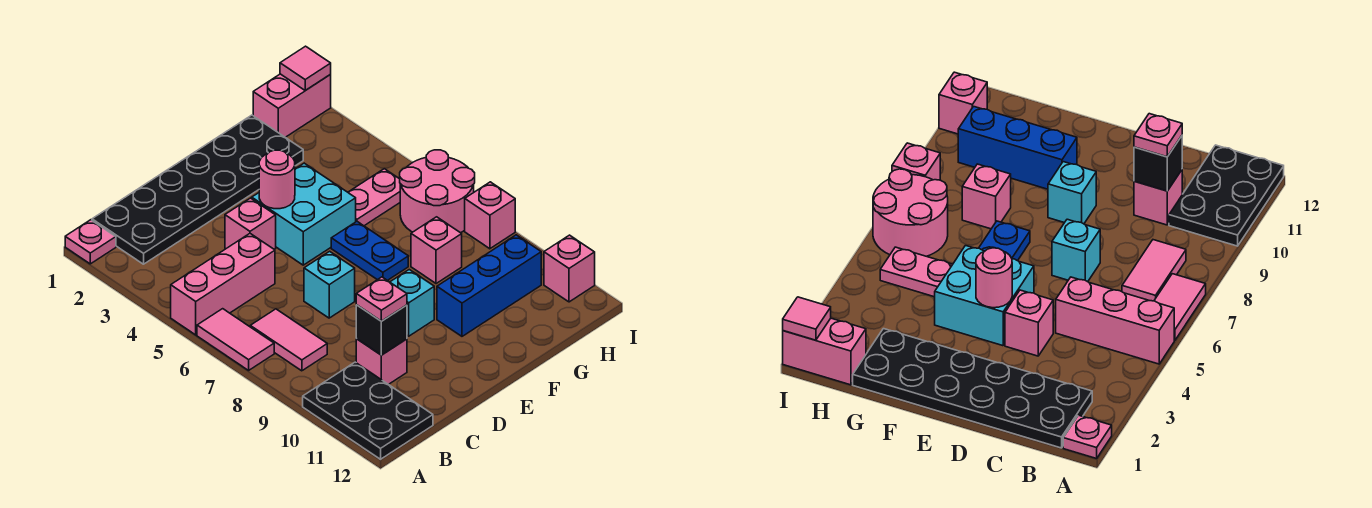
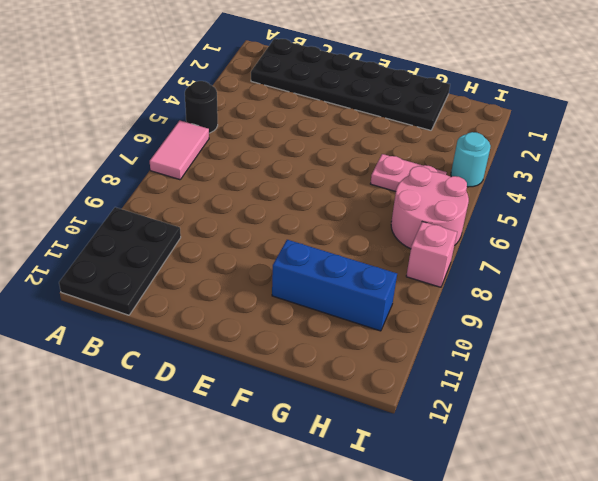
black 1x1 round brick [185,81,218,133] -> pink 1x3 brick [171,234,275,335]
cyan 1x1 round brick [451,132,491,187] -> none
none -> pink 1x1 plate [65,220,116,264]
none -> pink 1x2 tile [250,309,327,371]
none -> pink 1x1 brick [356,339,407,385]

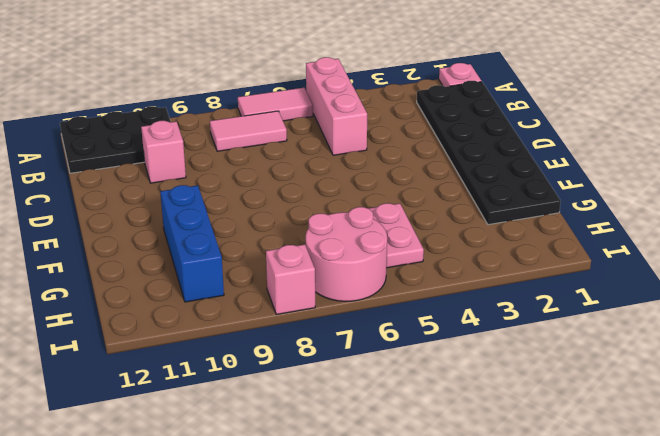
none -> pink 1x1 brick [225,198,276,249]
none -> cyan 1x1 brick [304,251,355,318]
none -> cyan 2x2 brick [252,163,356,265]

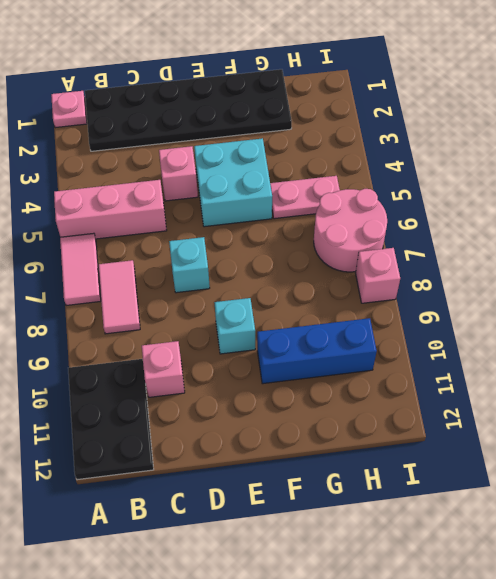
none -> blue 1x2 plate [331,222,408,280]
none -> pink 1x1 brick [411,217,462,284]
none -> pink 1x2 brick [253,74,331,137]

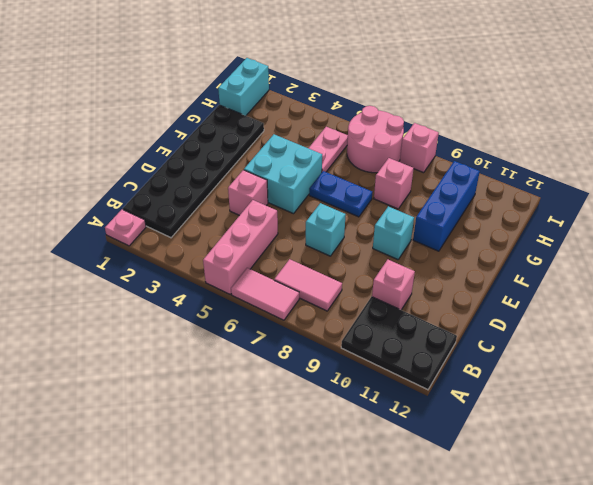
cyan 1x2 brick [218,58,269,116] -> pink 1x2 brick [253,74,331,137]
none -> pink 1x1 brick [544,235,595,302]
none -> black 1x1 brick [356,305,407,355]
none -> pink 1x1 round brick [259,150,295,209]

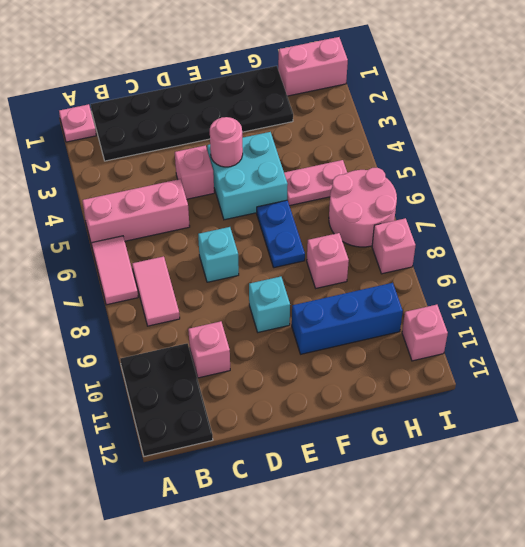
none -> black 1x1 brick [356,305,407,355]
none -> pink 1x1 tile [280,46,331,90]
none -> pink 1x1 plate [356,277,407,321]

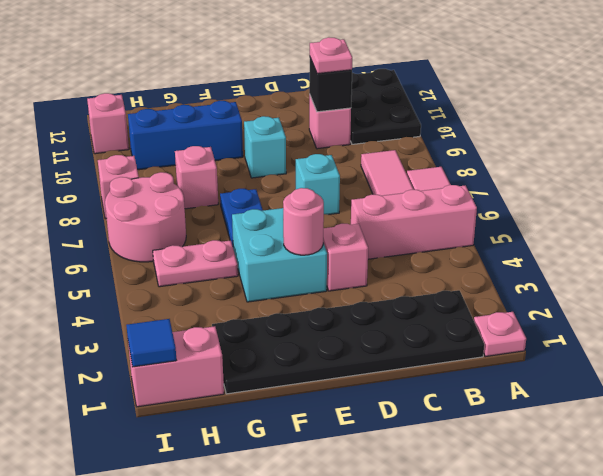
blue 1x1 tile [126,319,176,367] -> pink 1x1 tile [280,46,331,90]

